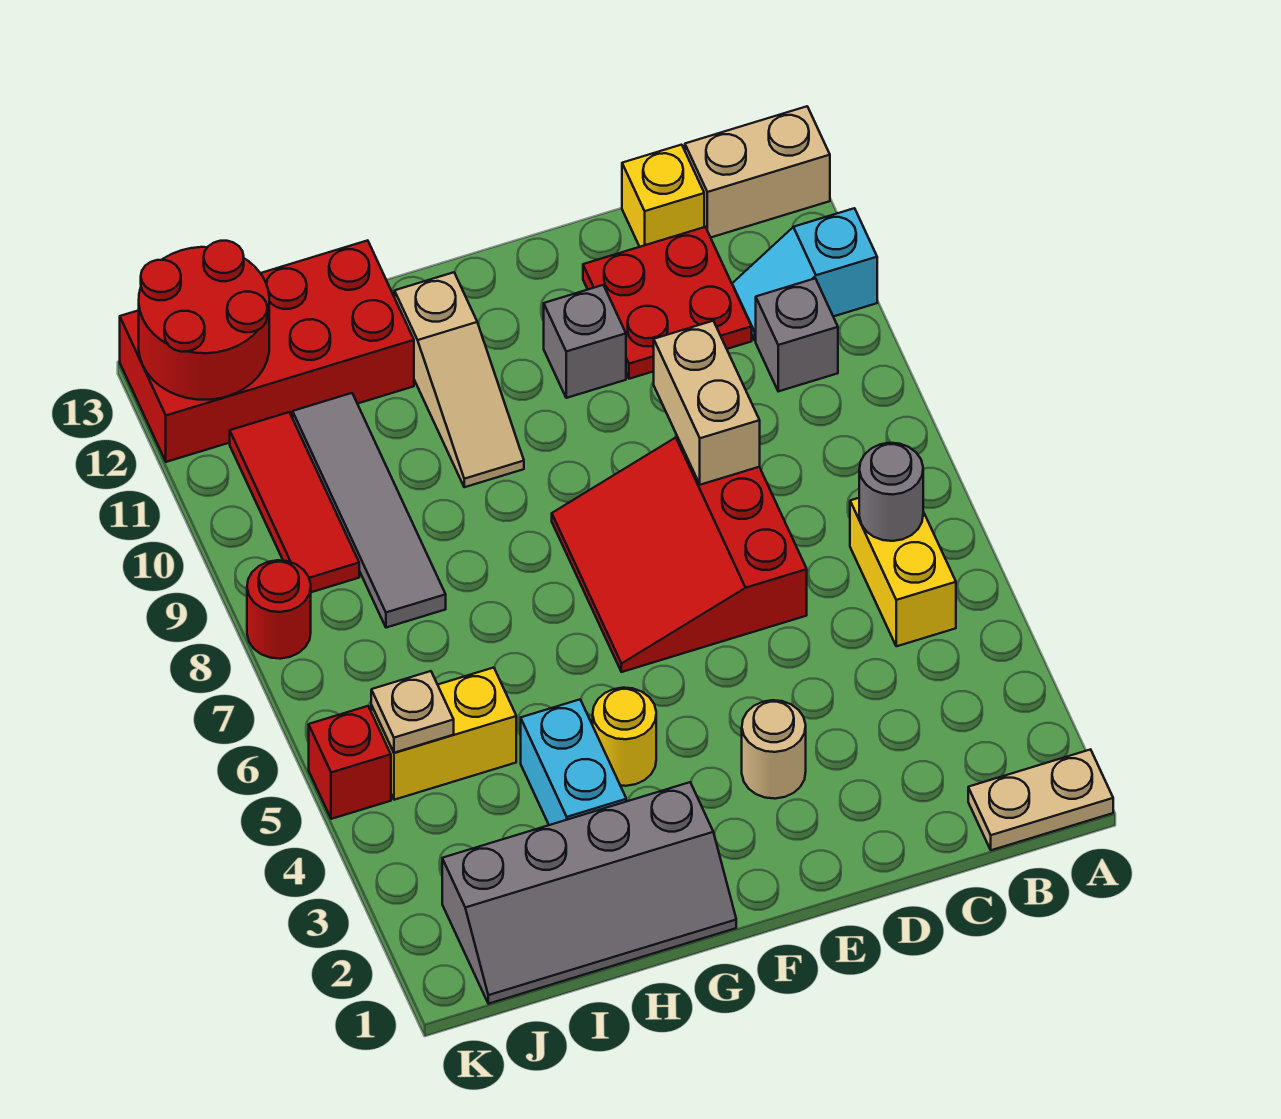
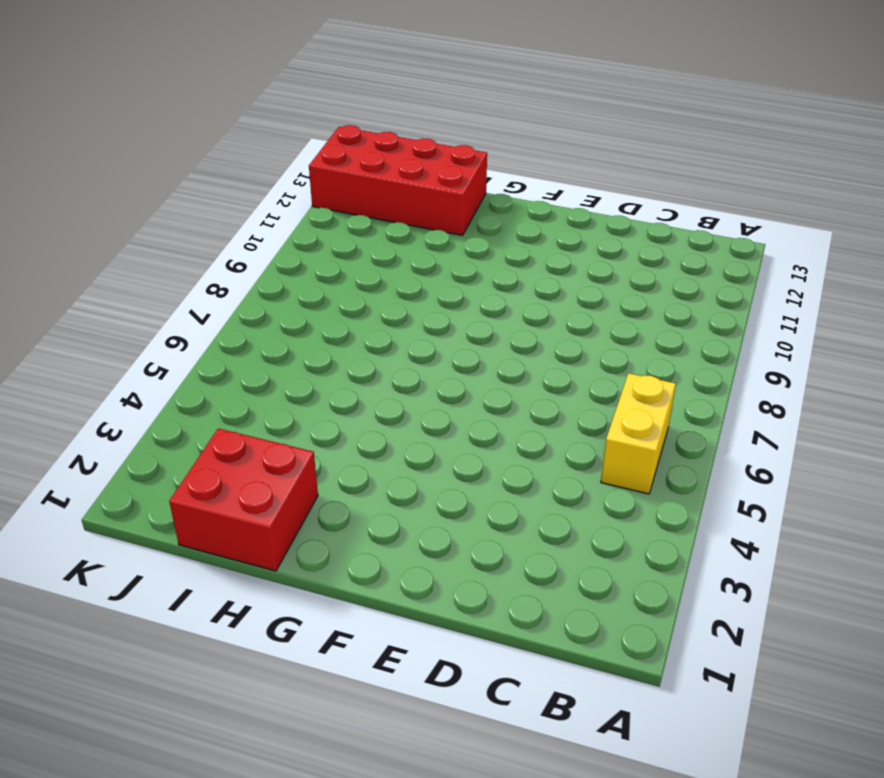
red 2x2 brick [169,429,318,571] -> grey 2x4 slope [442,782,736,1004]
none -> tan 1x2 plate [968,749,1113,850]
none -> cyan 1x2 slope [732,208,877,340]
none -> tan 1x2 brick [685,106,830,238]

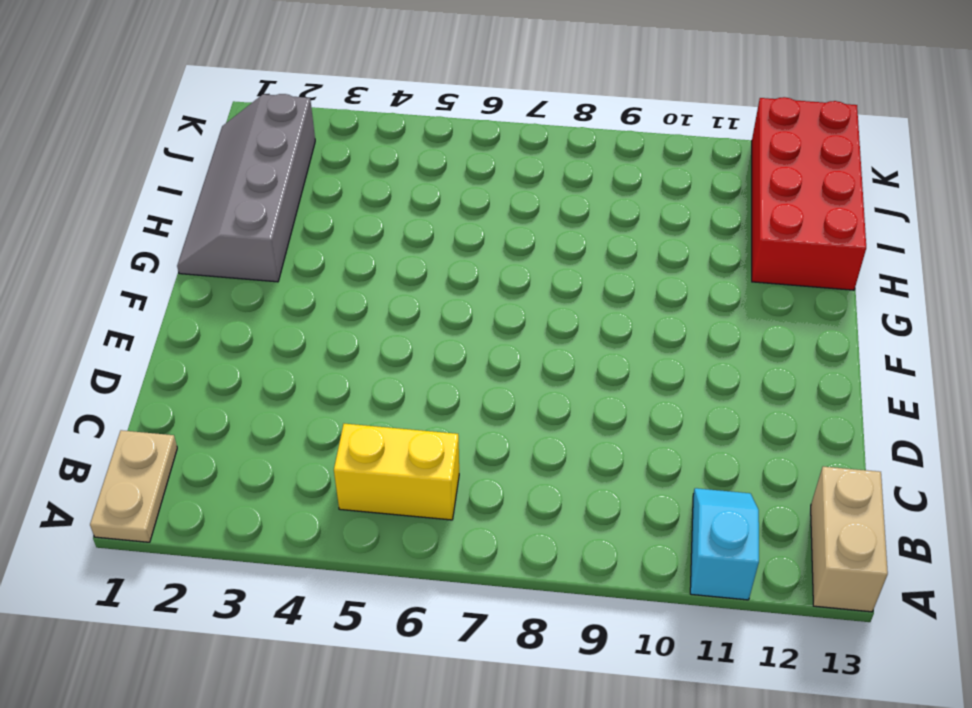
none -> grey 1x1 brick [756,279,838,391]
none -> red 2x2 plate [583,227,752,379]
none -> yellow 1x1 brick [622,145,704,247]

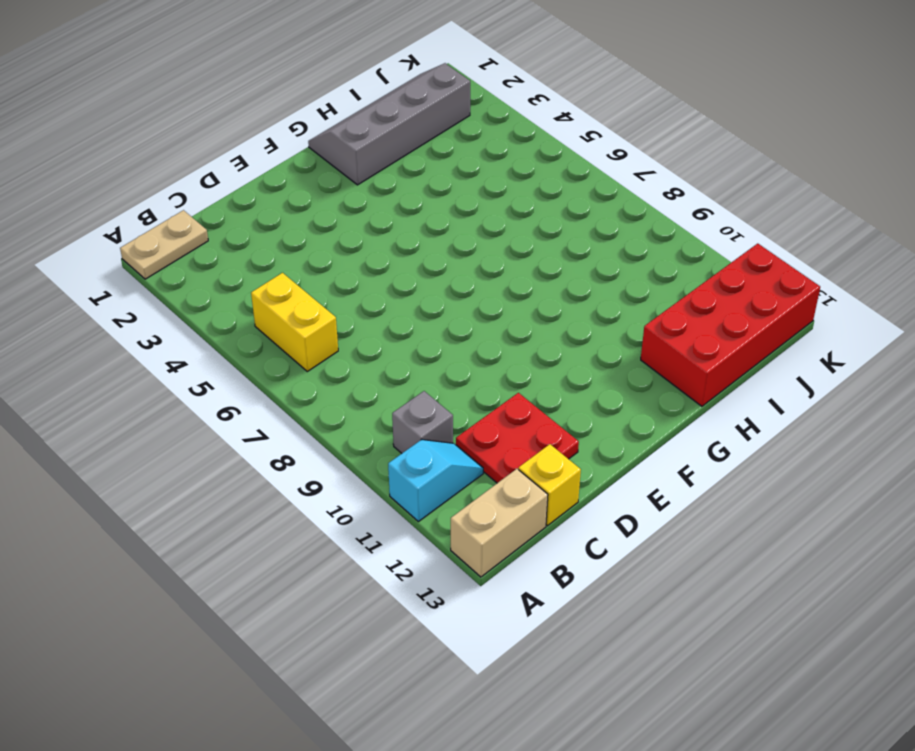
none -> red 3x3 slope [552,437,807,672]
none -> tan 1x1 round brick [742,700,806,799]
none -> grey 1x1 brick [544,285,626,398]

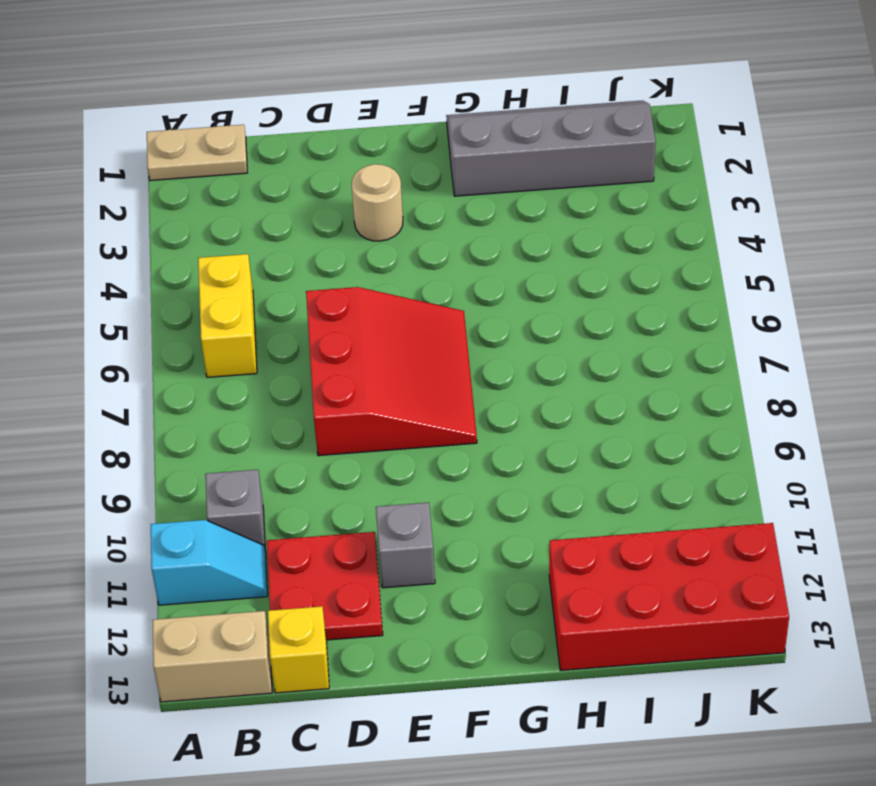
none -> yellow 1x1 round brick [593,688,656,786]
none -> tan 1x3 slope [395,272,524,487]
none -> cyan 1x2 brick [521,700,626,825]

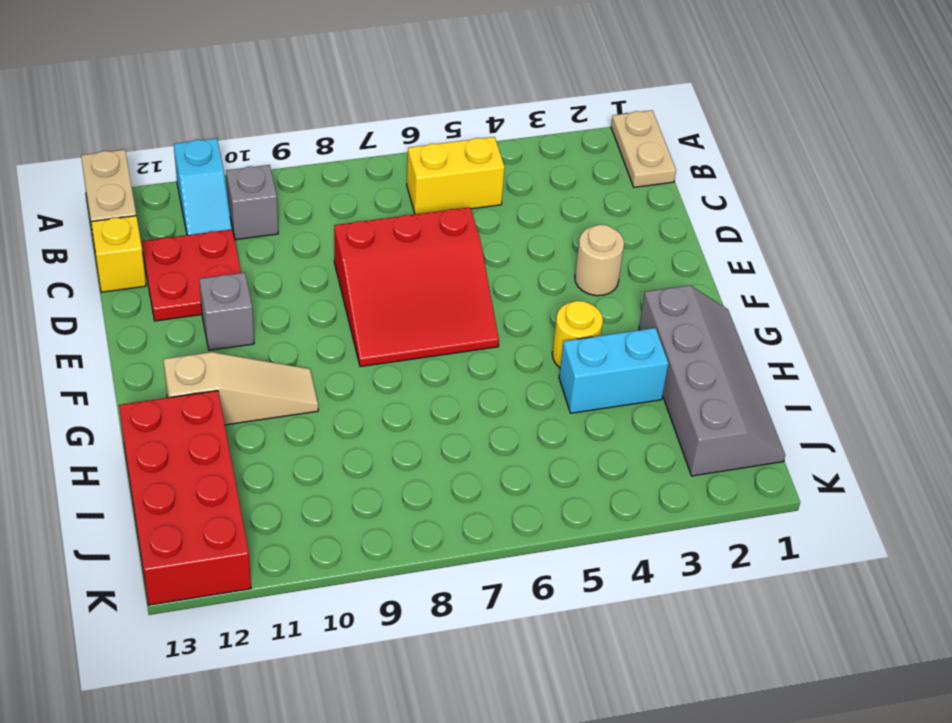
none -> yellow 1x2 brick [371,668,516,800]
none -> grey 1x4 tile [293,393,446,628]
none -> red 1x3 tile [230,412,359,592]

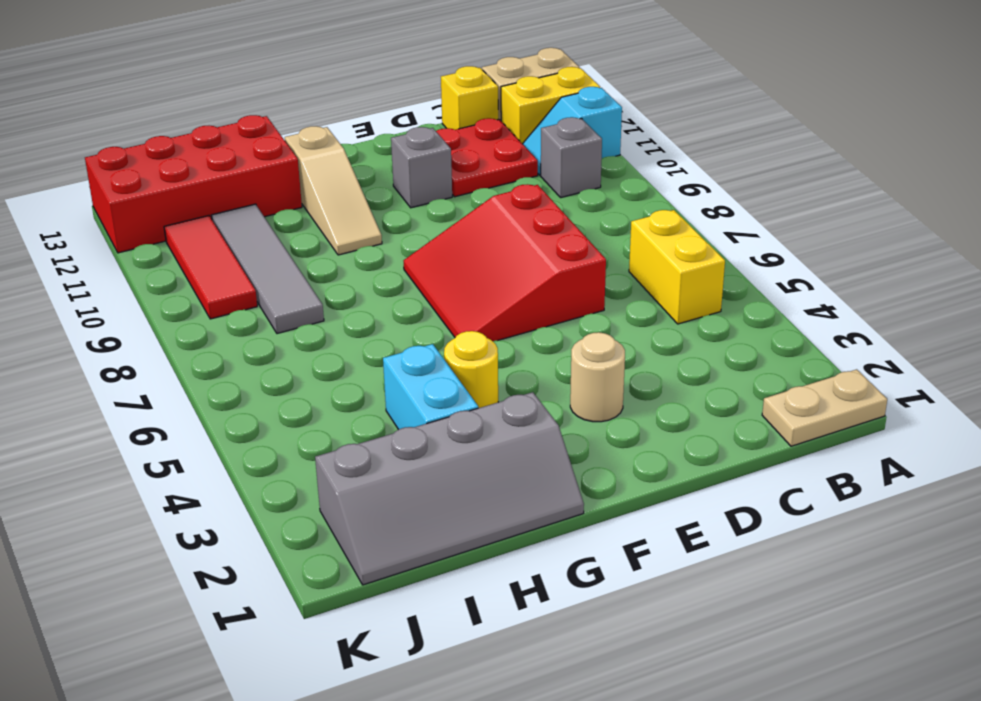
yellow 1x2 brick [501,67,600,144] -> yellow 1x2 brick moved to [371,668,516,800]
none -> red 1x1 brick [309,706,391,819]
none -> red 1x1 round brick [247,560,311,659]
none -> grey 1x1 round brick [859,443,923,541]

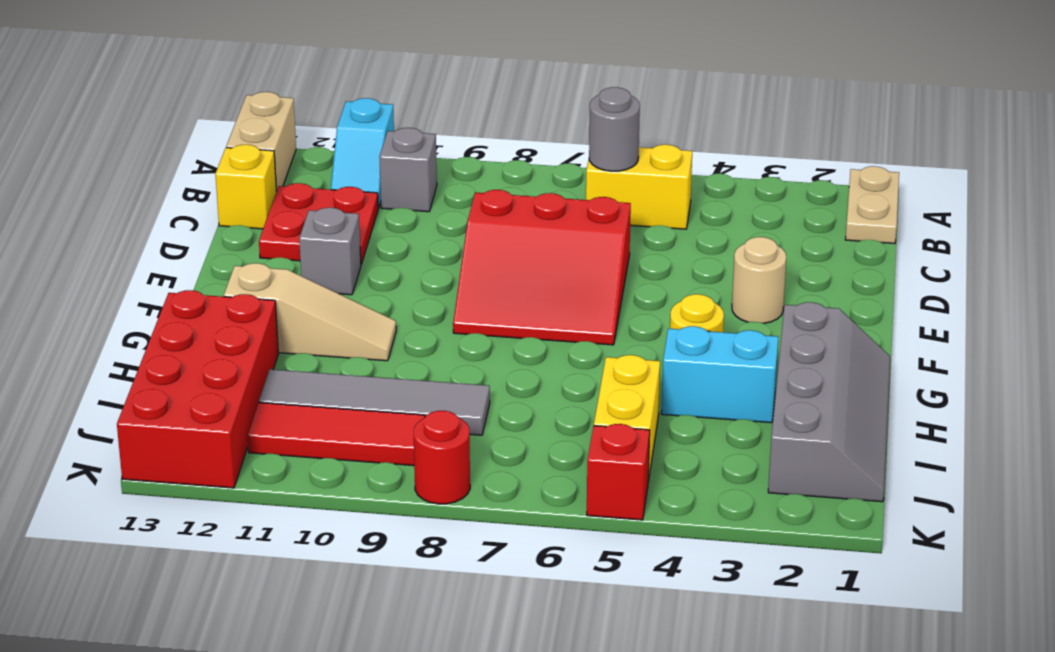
none -> tan 1x2 brick [654,321,760,485]
none -> tan 1x1 plate [371,671,454,753]
none -> red 2x2 round brick [139,241,269,400]

